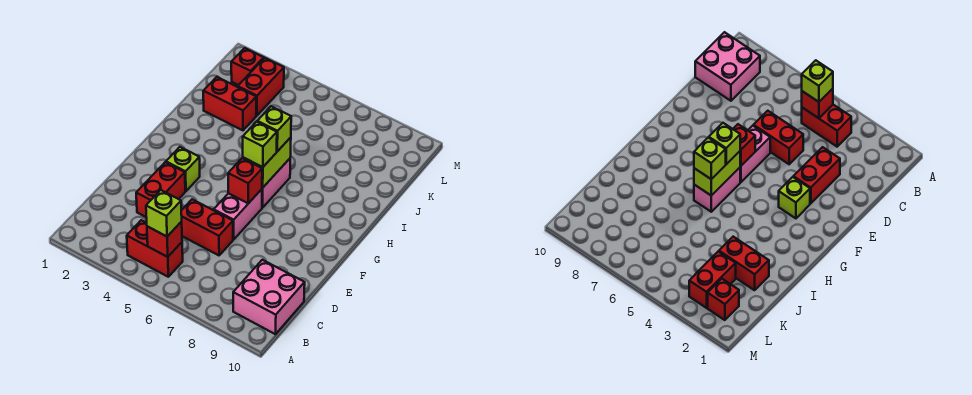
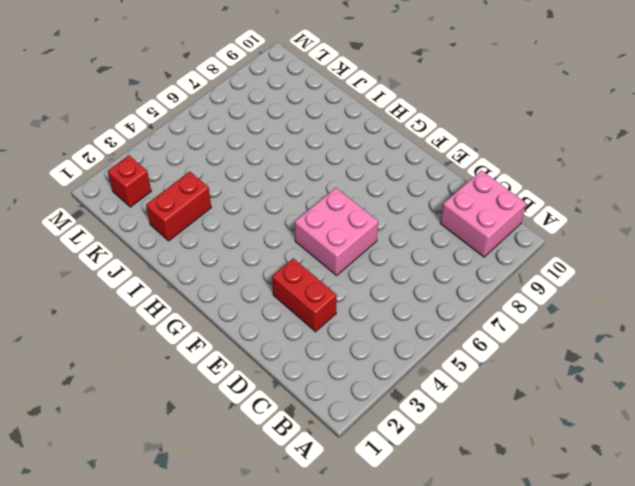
pink 2x2 brick [295,188,378,275] -> pink 1x2 brick [214,189,262,240]
none -> red 1x2 brick [127,220,183,277]
none -> red 1x2 brick [181,199,233,255]
none -> lime 1x1 brick [166,147,200,191]

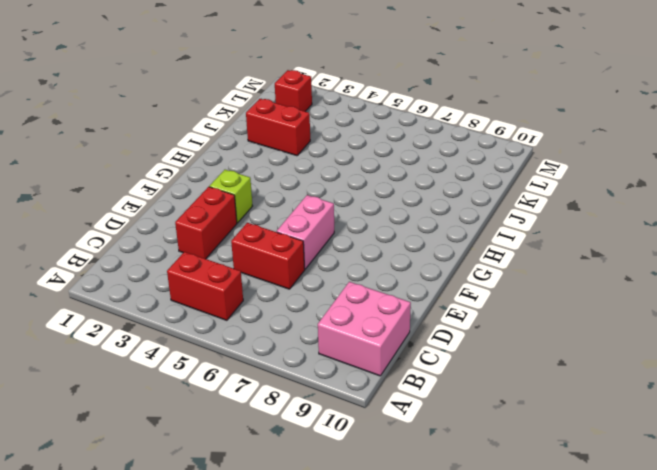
none -> pink 1x2 brick [262,159,290,208]
none -> red 1x2 brick [238,58,284,116]
none -> red 1x1 brick [147,222,182,257]

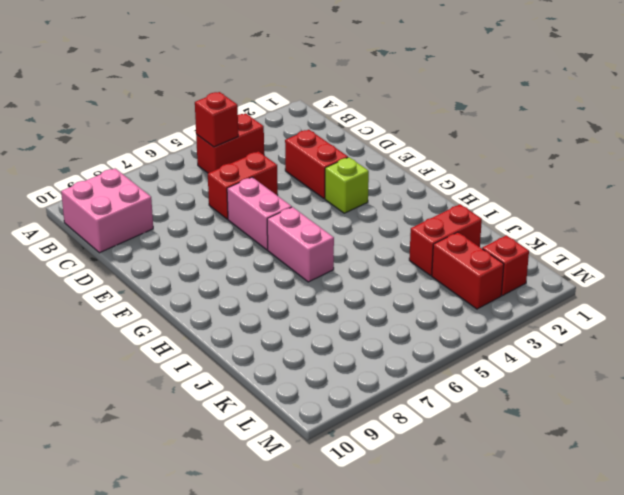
none -> red 1x1 brick [228,158,262,203]
none -> lime 1x2 brick [243,137,291,188]
none -> lime 1x1 brick [146,190,182,237]

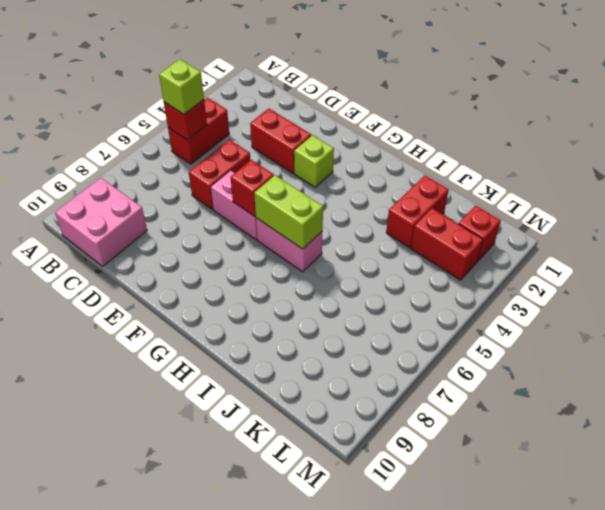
none -> lime 1x1 brick [243,122,277,167]
none -> lime 1x1 brick [257,106,291,151]

